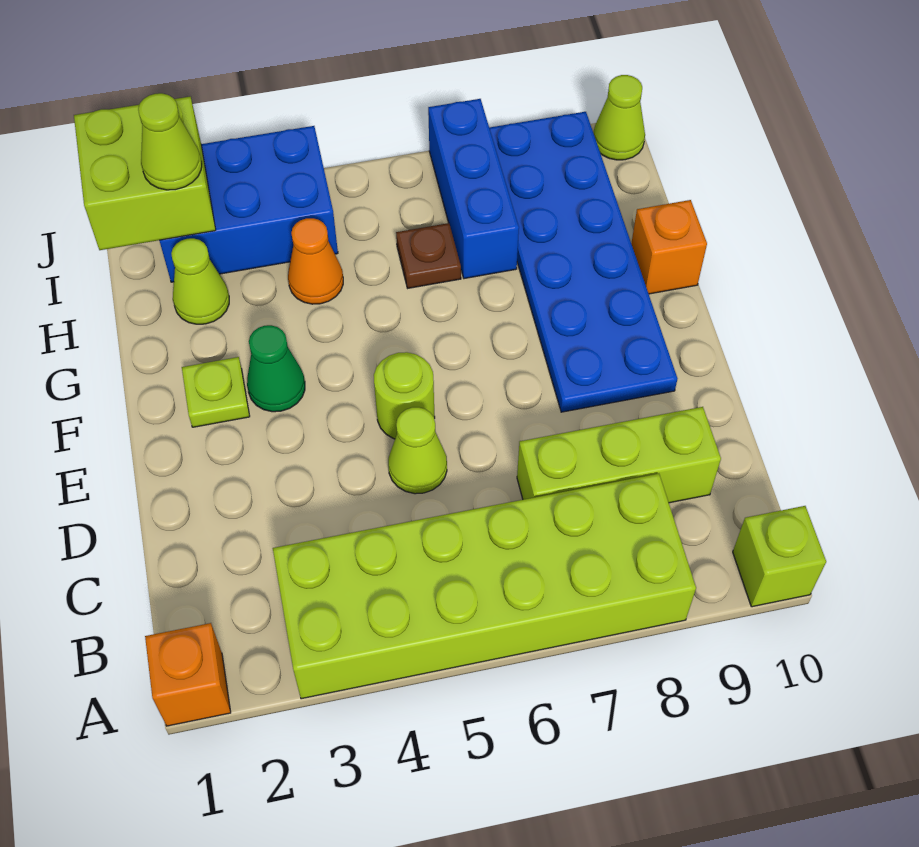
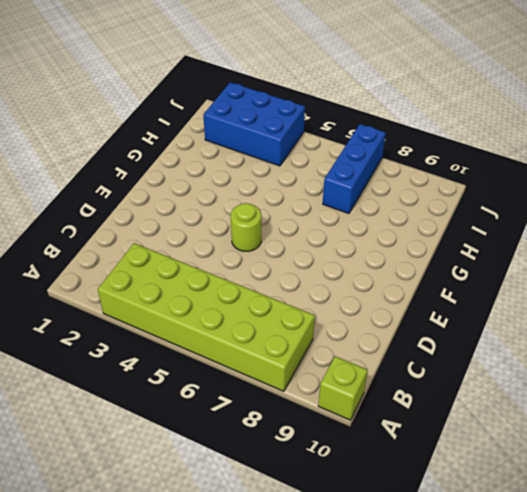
none -> orange 1x1 brick [145,623,231,726]
none -> lime 1x3 brick [517,407,721,503]
none -> lime 1x1 cone [388,407,447,494]

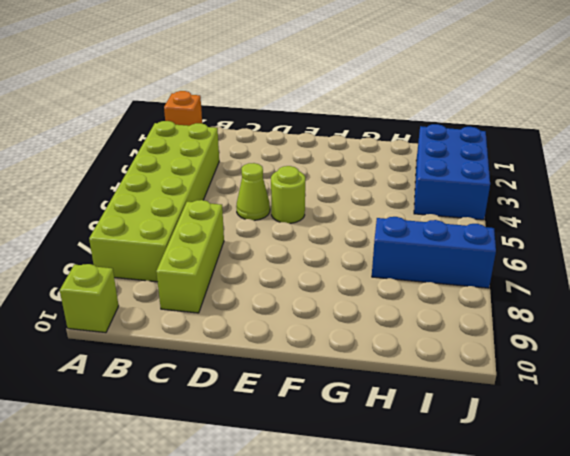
none -> blue 2x6 plate [489,112,677,412]
none -> lime 1x1 plate [182,357,250,427]
none -> green 1x1 cone [247,325,305,412]

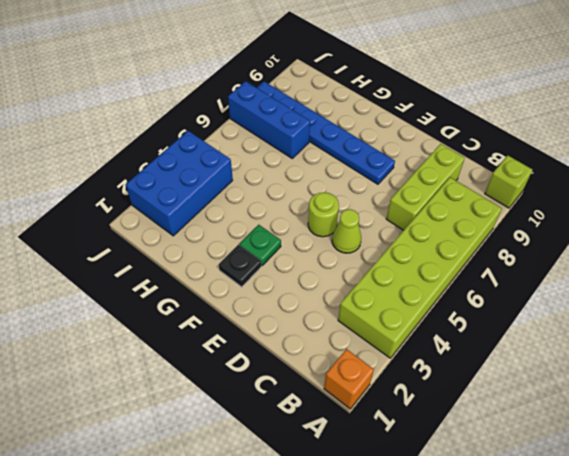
blue 1x6 plate [257,81,395,184] -> blue 2x6 plate [489,112,677,412]
black 1x1 plate [219,245,261,287] -> lime 1x1 plate [182,357,250,427]
green 1x1 plate [239,225,281,265] -> green 1x1 cone [247,325,305,412]
none -> orange 1x1 brick [631,200,707,294]
none -> lime 1x1 cone [171,238,229,324]
none -> orange 1x1 cone [288,218,343,304]

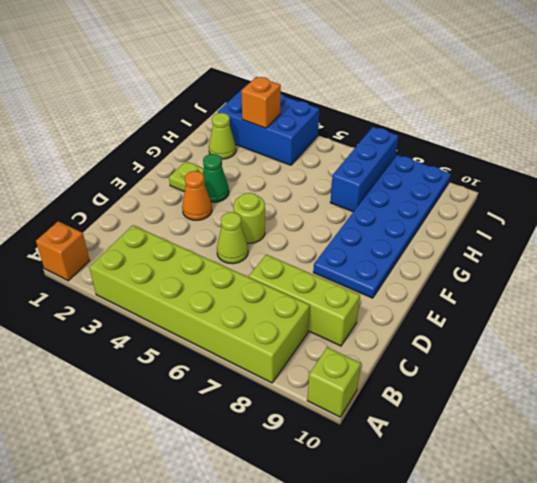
orange 1x1 cone [182,171,212,220] -> orange 1x1 cone moved to [288,218,343,304]
orange 1x1 brick [241,77,281,128] -> orange 1x1 brick moved to [631,200,707,294]
none -> brown 1x1 plate [396,223,461,288]
none -> lime 1x1 cone [593,75,645,160]
none -> lime 2x2 brick [74,97,216,250]

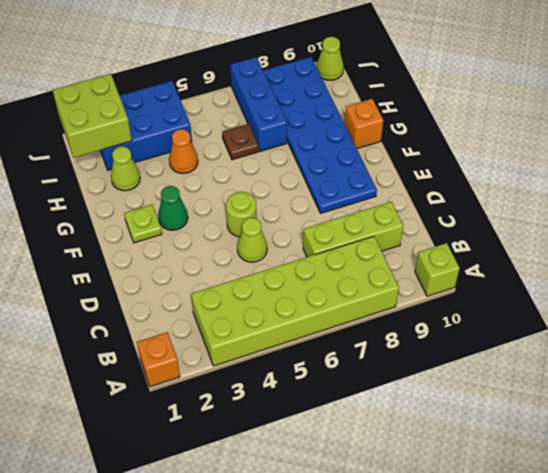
none -> lime 1x1 cone [138,93,202,190]

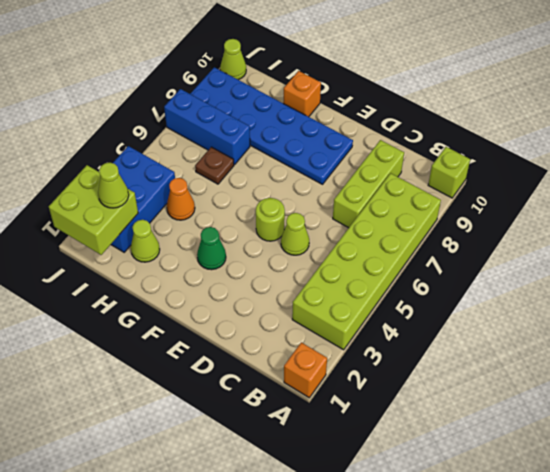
none -> lime 1x1 plate [182,357,250,427]

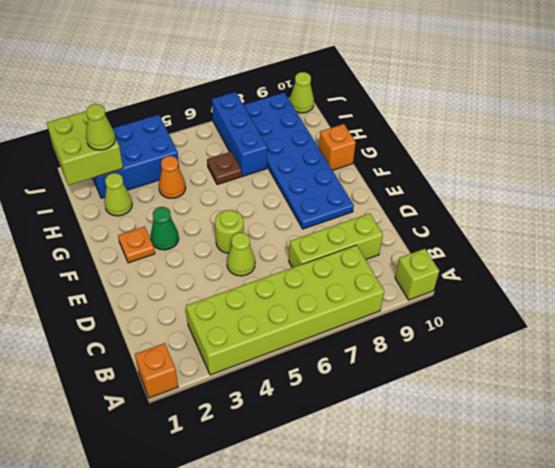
orange 1x1 plate [118,227,155,263] -> lime 1x1 plate [182,357,250,427]

